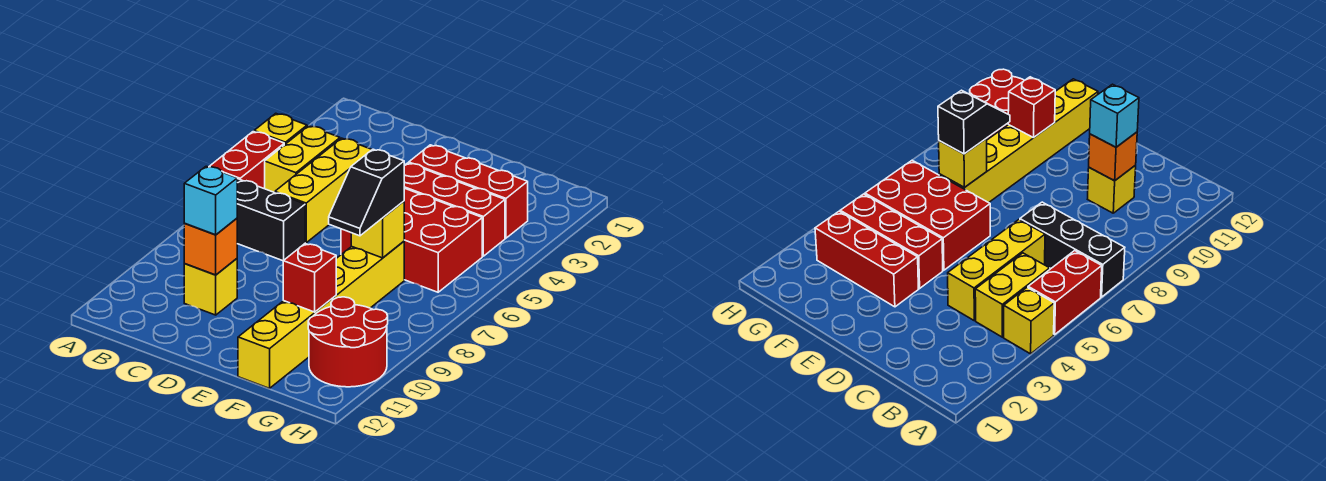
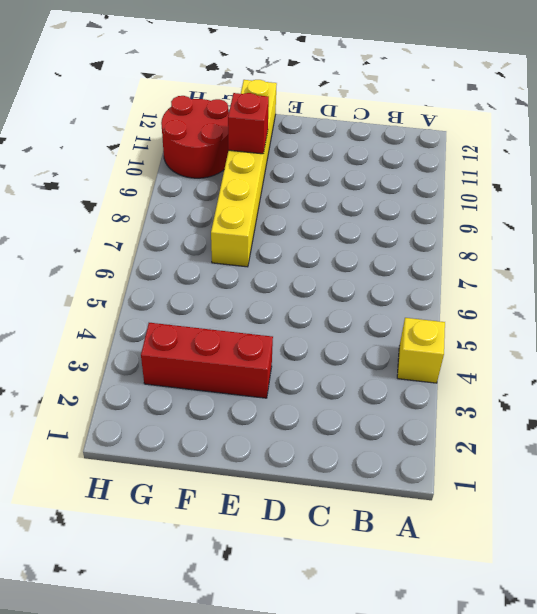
none -> red 1x2 brick [209,132,284,189]
none -> black 1x3 brick [222,171,305,261]
none -> yellow 1x2 brick [265,126,340,193]

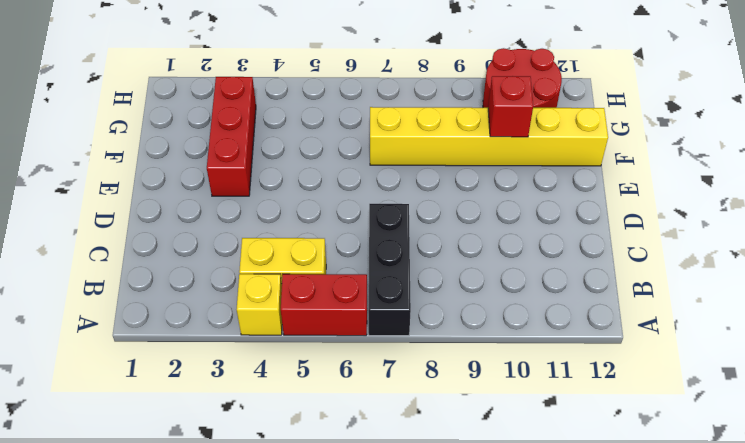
none -> yellow 1x3 brick [275,138,372,243]
none -> yellow 1x1 brick [184,259,237,315]
none -> red 1x3 brick [404,163,505,256]

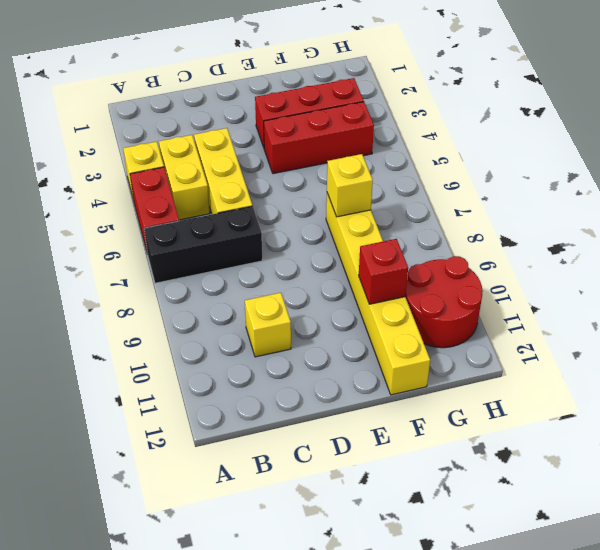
none -> red 2x3 brick [341,188,482,292]
none -> orange 1x1 brick [184,218,237,275]
none -> cyan 1x1 brick [184,166,237,235]

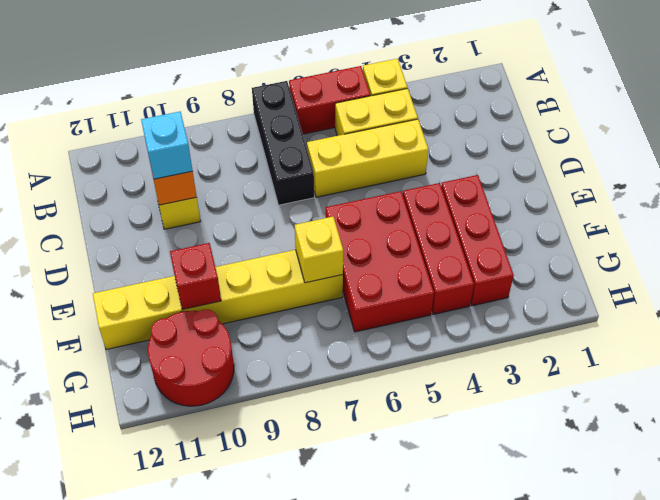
none -> black 1x2 slope [329,149,404,236]

